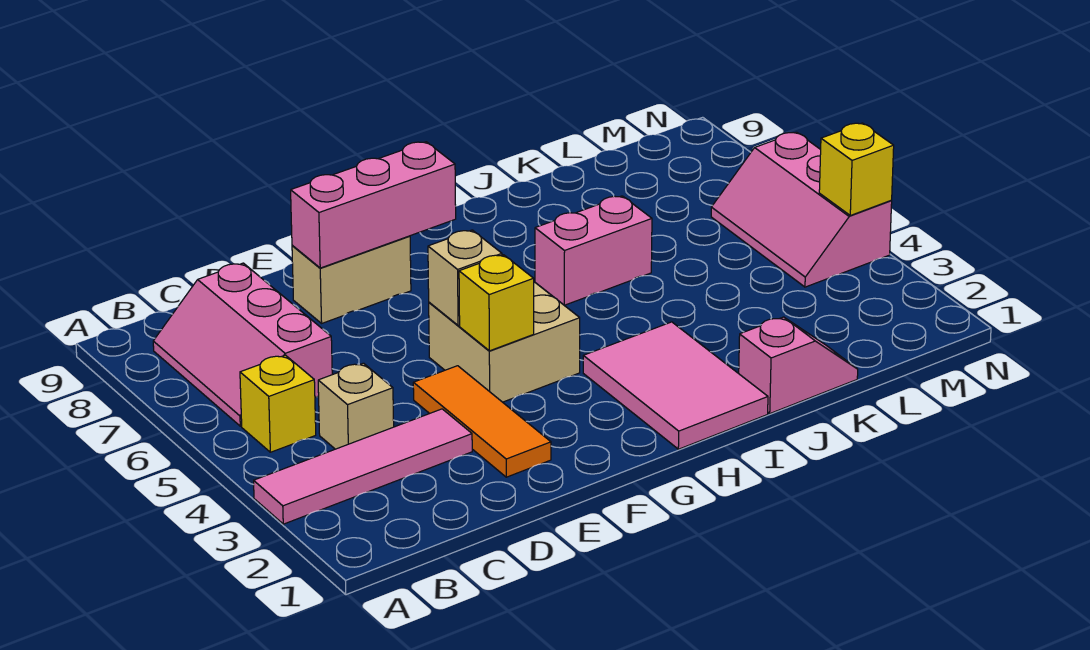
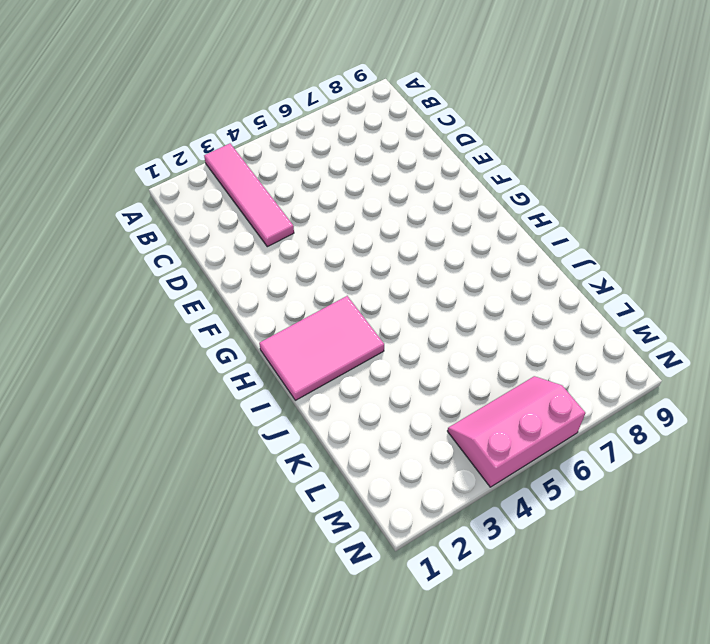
none -> yellow 1x1 brick [240,355,316,452]
none -> pink 2x3 slope [153,263,332,426]
none -> tan 1x1 brick [318,363,394,449]

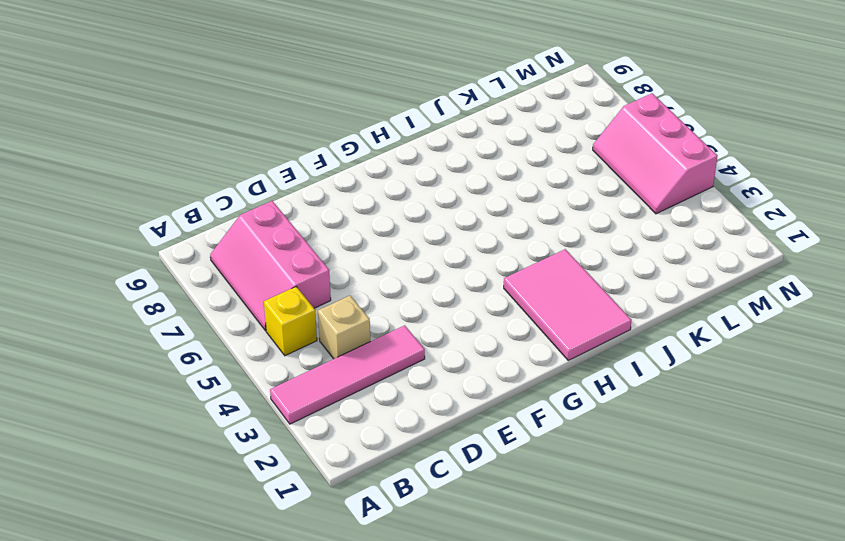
none -> orange 1x3 tile [413,366,551,477]
none -> tan 1x2 brick [292,236,411,323]
none -> tan 2x2 brick [429,282,580,402]

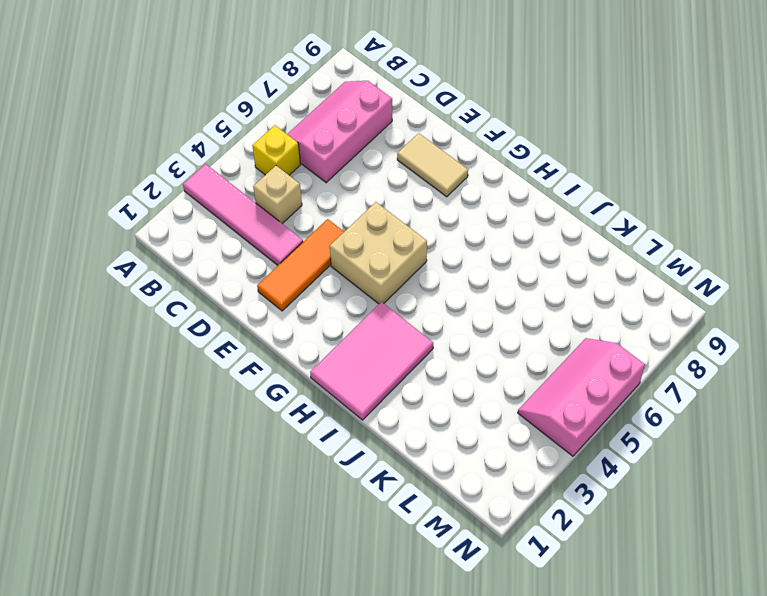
tan 1x2 tile [397,133,468,197] -> tan 1x2 brick [292,236,411,323]
none -> pink 1x2 brick [535,196,652,305]
none -> pink 1x2 slope [739,317,858,413]
none -> pink 1x3 brick [291,142,456,268]

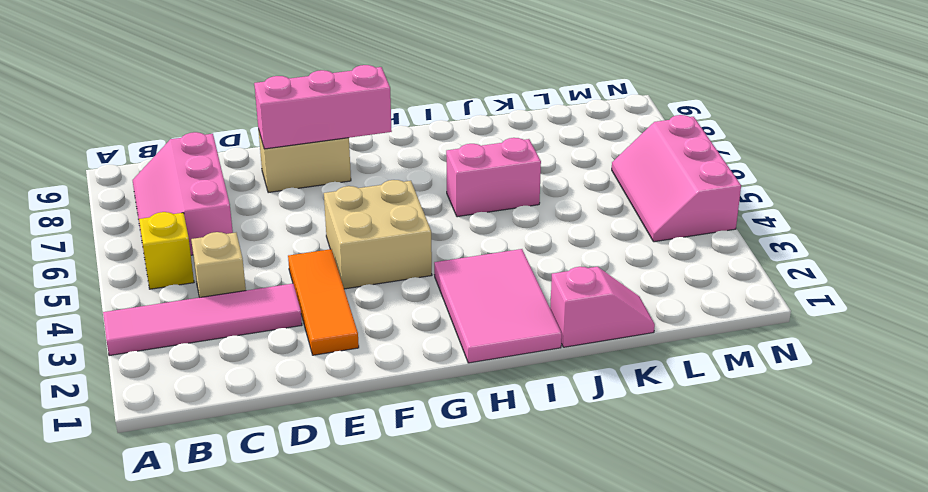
none -> yellow 1x1 brick [459,255,534,351]
none -> tan 1x1 brick [428,230,502,326]
none -> yellow 1x1 brick [819,123,894,215]

